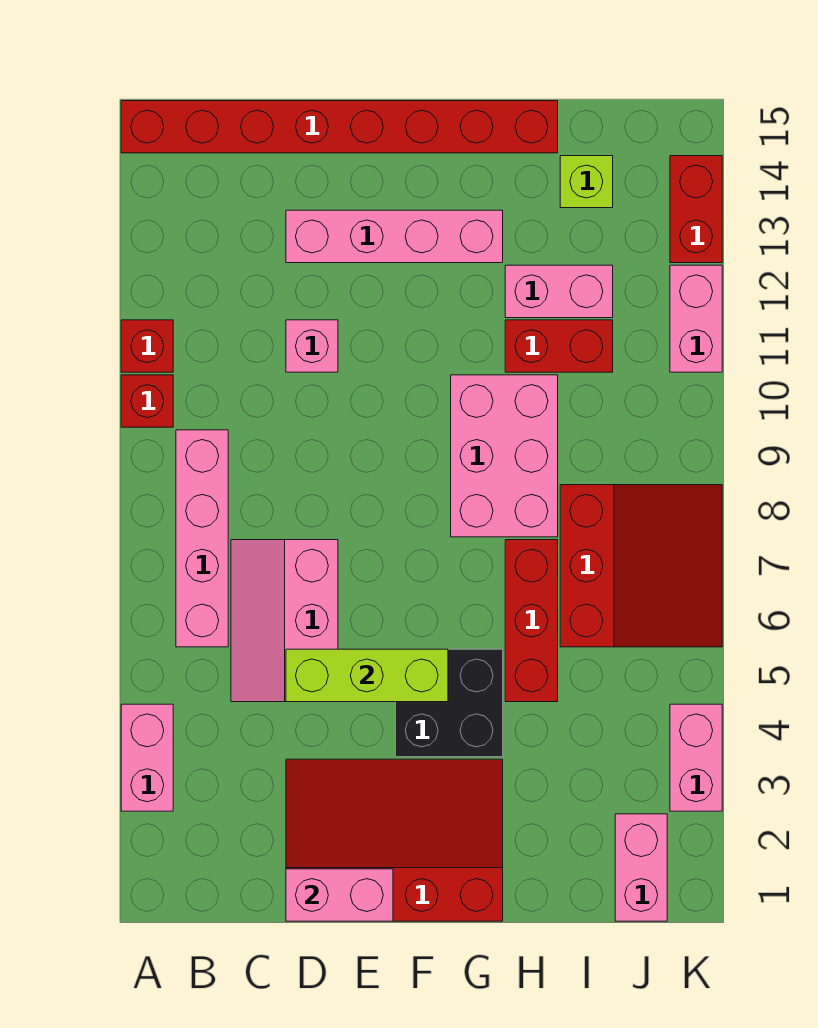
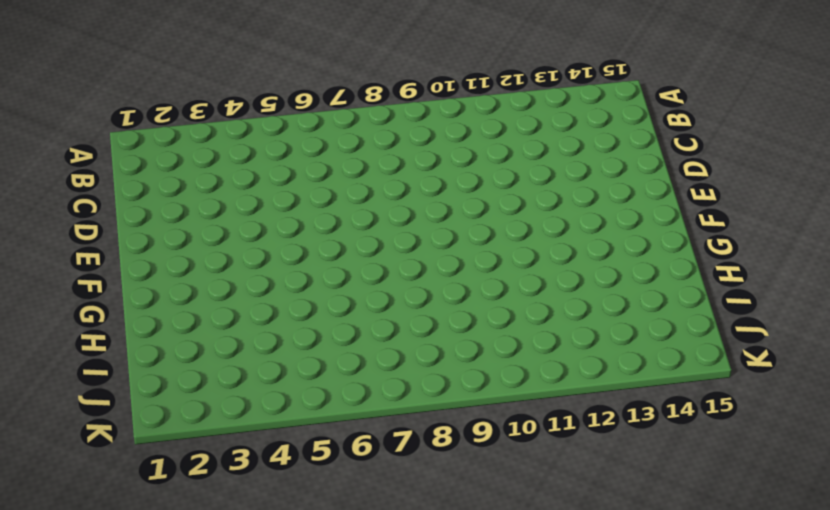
none -> pink 1x2 brick [121,704,173,811]
none -> red 1x1 brick [121,375,173,427]
none -> red 1x1 brick [121,320,173,372]

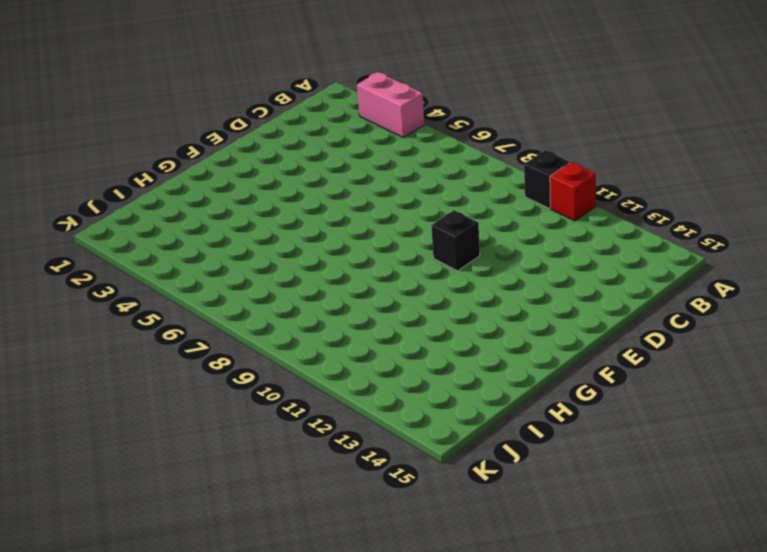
black 1x1 brick [524,150,570,208] -> red 1x1 brick [121,375,173,427]
black 1x1 brick [431,210,480,271] -> none
none -> red 1x8 brick [121,101,558,153]
none -> pink 1x4 brick [176,430,228,647]
none -> pink 2x3 slope [231,540,338,702]

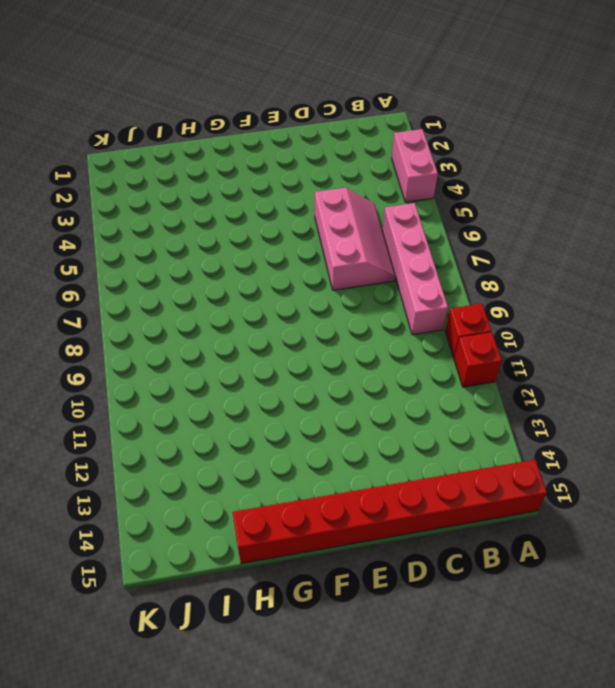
none -> red 3x4 slope [286,759,503,921]
none -> pink 1x1 brick [286,320,338,372]
none -> pink 1x4 brick [286,210,503,263]

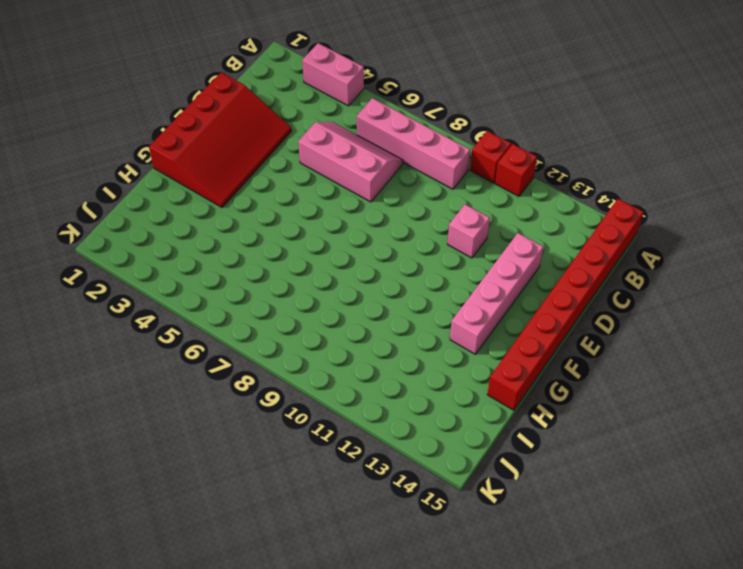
none -> black 2x2 brick [396,649,503,757]
none -> pink 2x3 brick [451,375,558,537]
none -> red 1x3 brick [505,540,558,702]

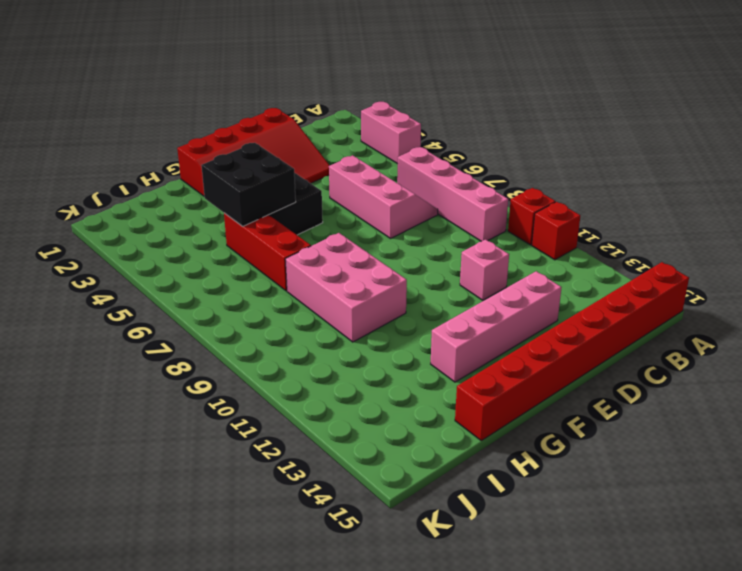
black 2x2 brick [201,143,296,226] -> none
none -> red 1x2 brick [505,320,613,372]
none -> pink 1x2 brick [505,265,613,318]
none -> red 3x3 slope [560,485,722,647]

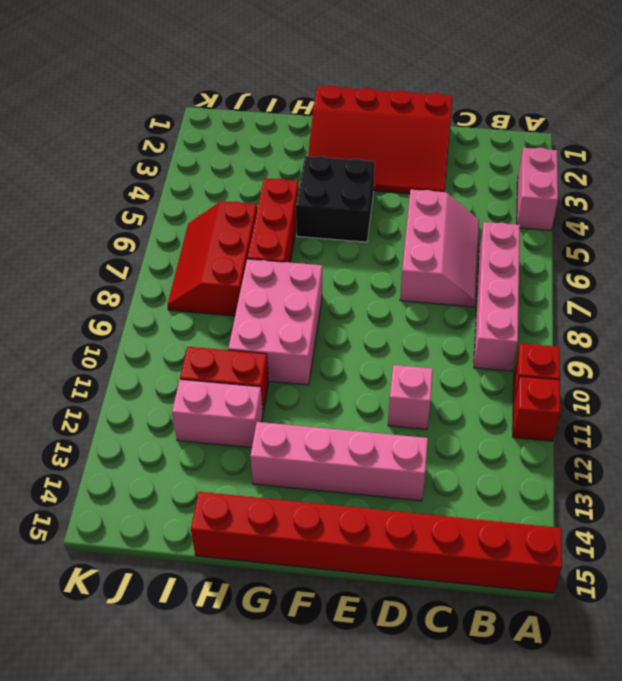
red 2x3 slope [168,201,257,316] -> red 3x3 slope [560,485,722,647]
none -> lime 1x1 brick [560,156,613,208]
none -> pink 1x2 brick [615,814,667,921]
none -> pink 1x2 brick [670,704,722,811]

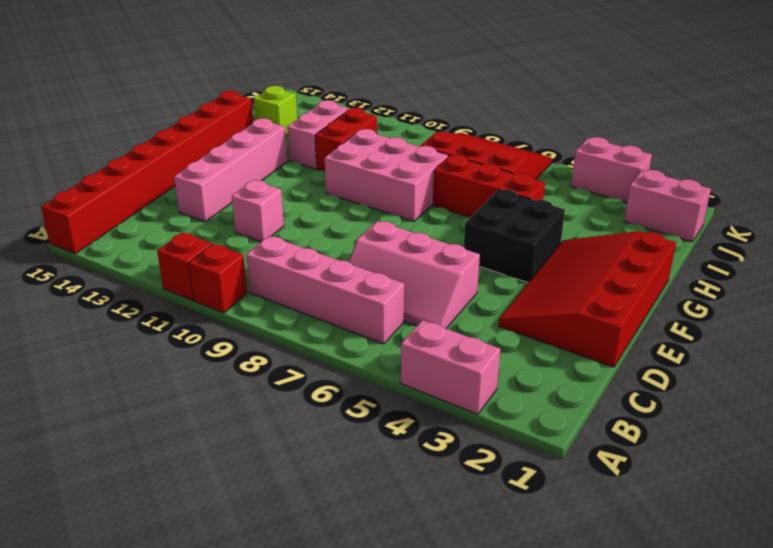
none -> pink 1x2 brick [670,265,722,372]
none -> red 1x2 brick [670,156,722,263]
none -> pink 1x2 brick [286,869,393,921]

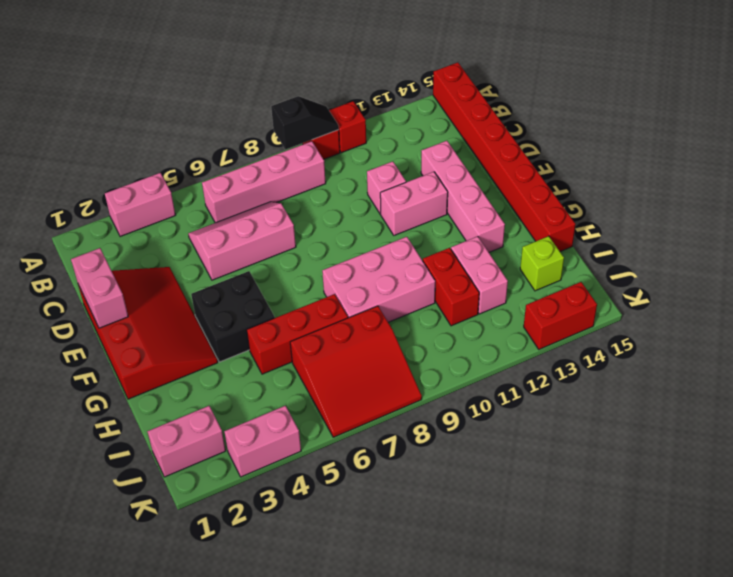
black 1x2 slope [271,96,339,149] -> none
pink 1x2 brick [380,172,448,235] -> pink 1x2 brick moved to [670,265,722,372]
none -> lime 1x3 brick [286,649,448,702]

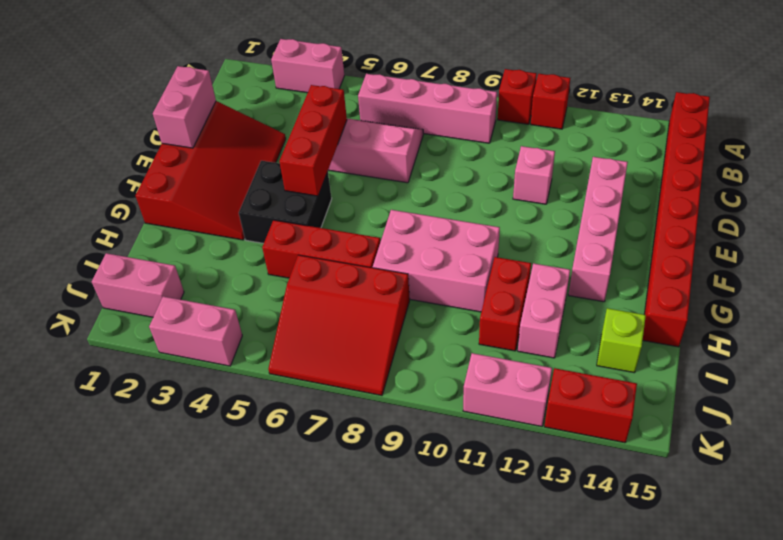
red 1x3 brick [279,85,347,196] -> lime 1x3 brick [286,649,448,702]

